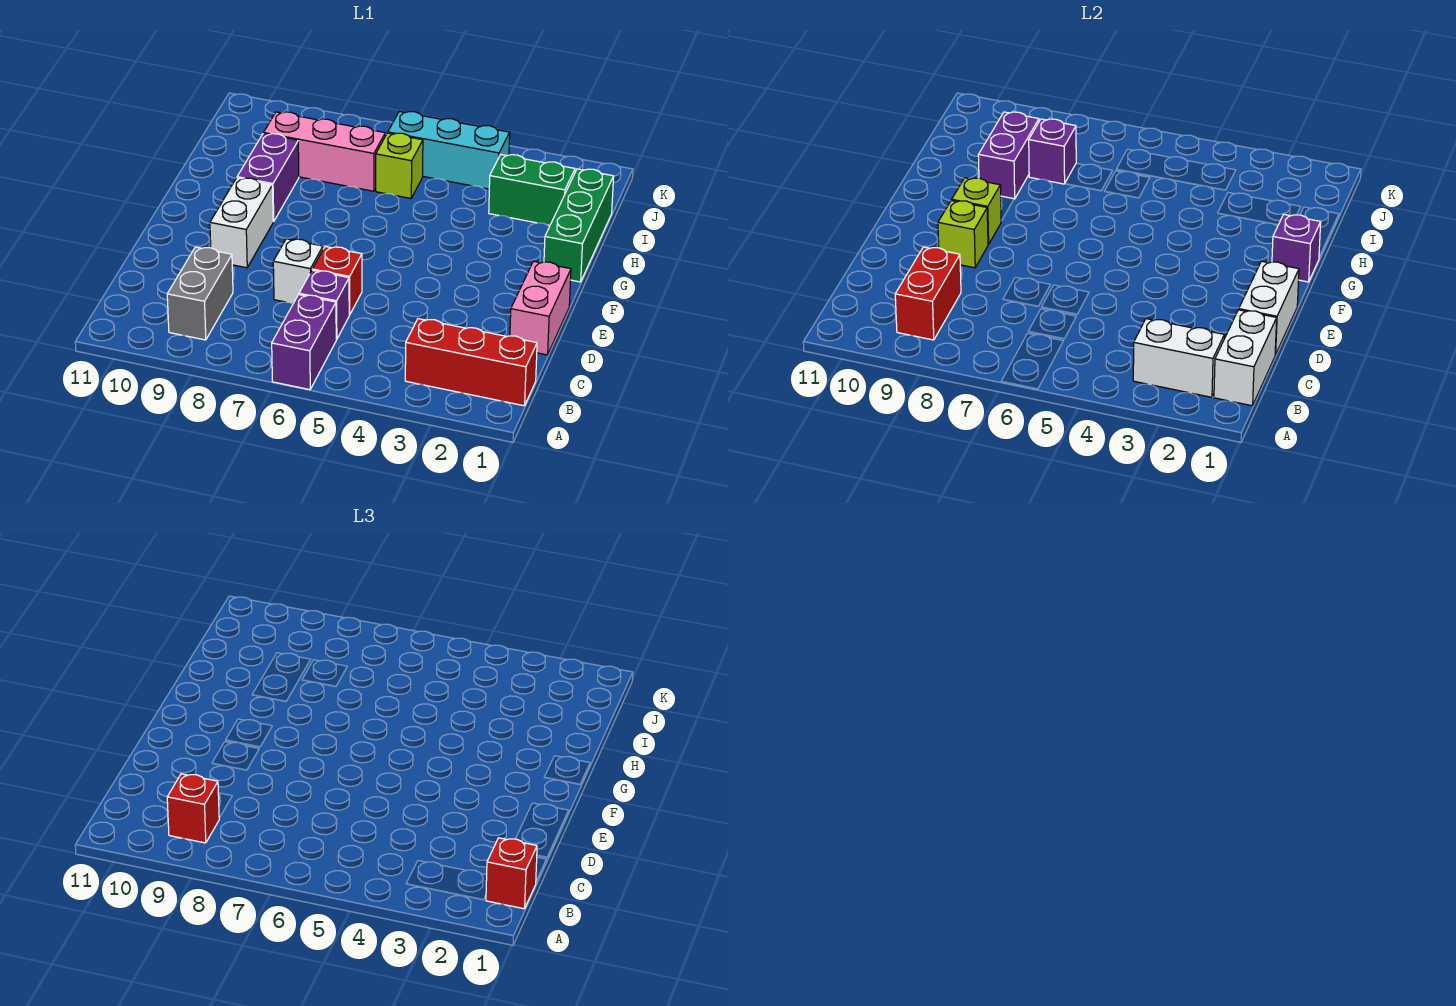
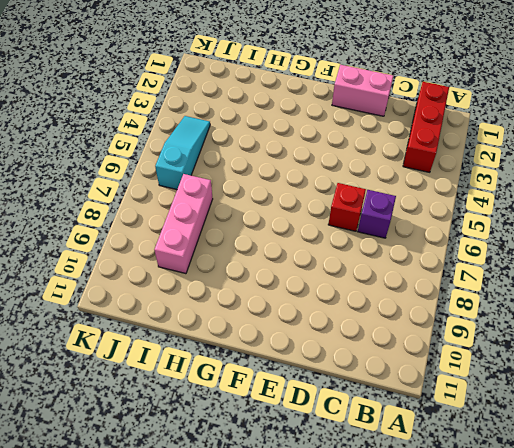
cyan 1x3 slope [155,116,210,190] -> cyan 1x3 brick [388,112,510,189]
none -> purple 1x2 brick [272,295,336,390]
none -> grey 1x2 brick [167,247,233,340]
none -> white 1x1 brick [273,239,323,304]

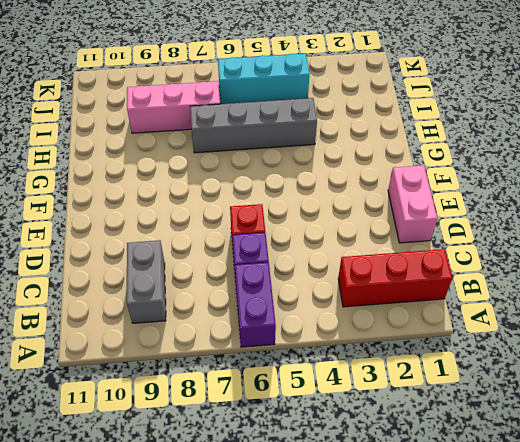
grey 1x4 brick [190,98,317,153] -> none
none -> white 1x1 brick [273,239,323,304]
none -> white 1x2 brick [210,178,273,268]
none -> green 1x3 brick [544,169,614,282]

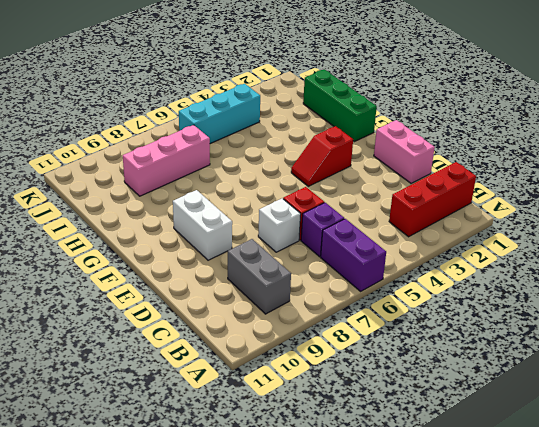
red 1x2 slope [291,126,353,186] -> none
none -> purple 1x2 brick [237,134,299,222]
none -> green 1x2 brick [489,155,575,225]
none -> lime 1x1 brick [376,133,423,198]

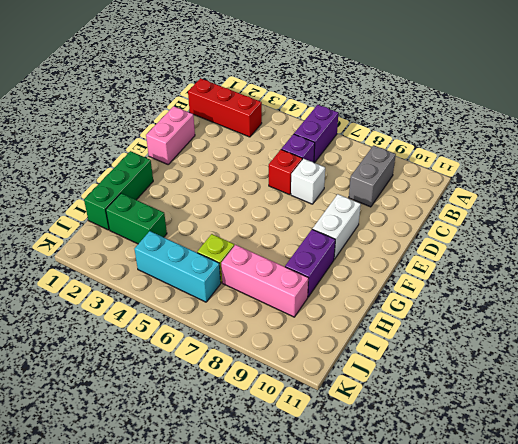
none -> white 1x2 brick [1214,310,1277,406]
none -> white 1x2 brick [1133,319,1224,397]
none -> red 1x2 brick [895,247,961,340]

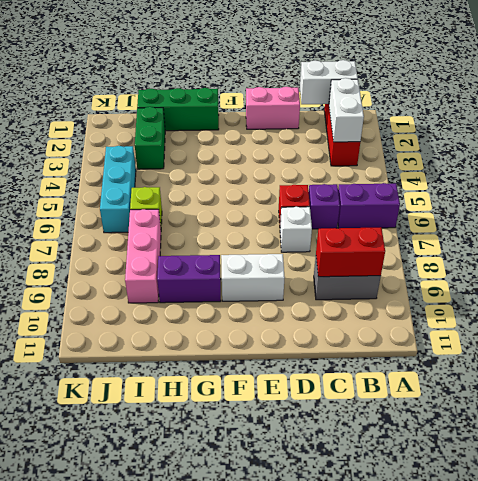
none -> white 1x2 brick [1239,261,1299,355]
none -> lime 1x1 brick [938,200,988,268]
none -> lime 1x1 brick [952,178,1001,244]

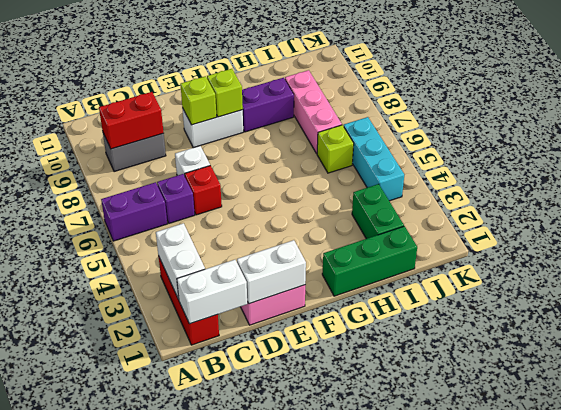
none -> purple 1x1 brick [1272,214,1321,282]
none -> purple 1x2 brick [978,112,1039,199]
none -> purple 1x1 brick [1029,119,1076,184]

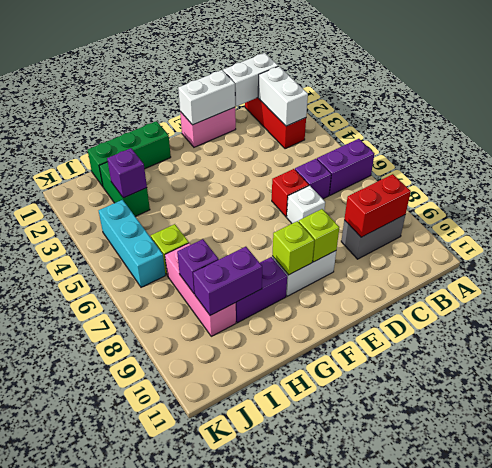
purple 1x1 brick [107,148,147,198] -> purple 1x1 brick moved to [1272,214,1321,282]
none -> red 1x1 brick [486,838,537,909]
none -> red 1x1 brick [167,774,219,843]

